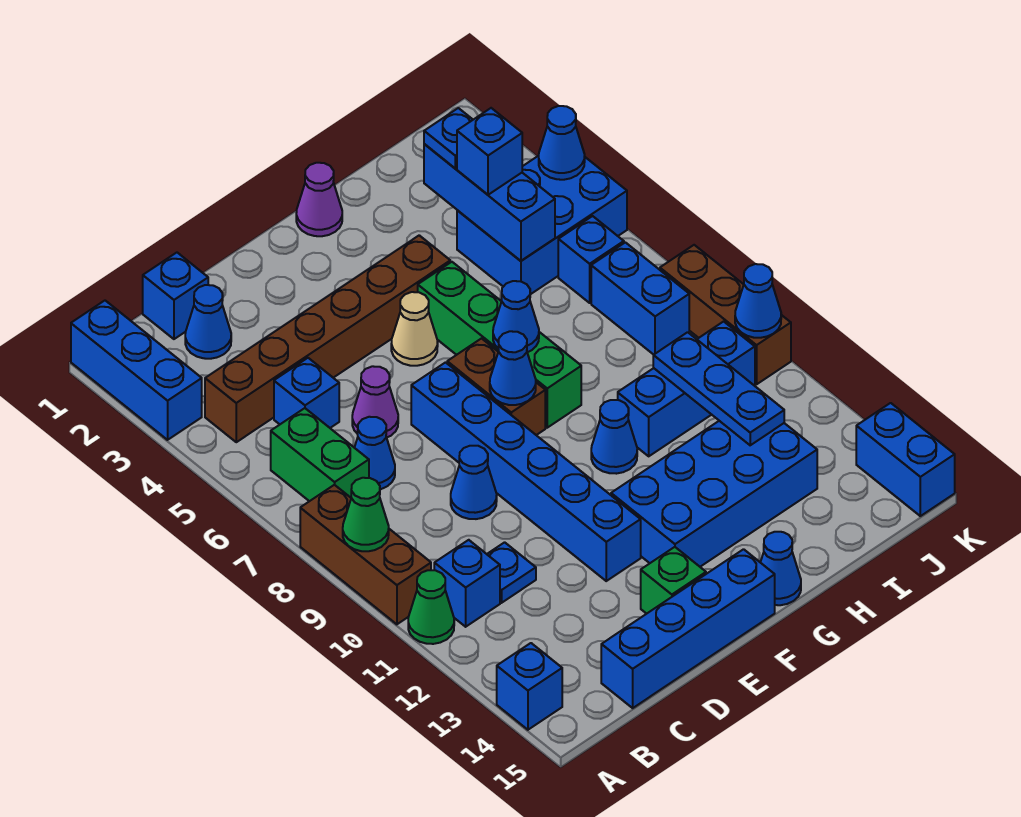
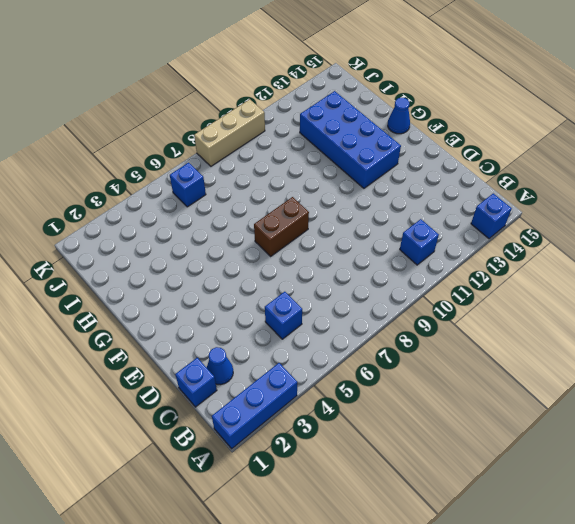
tan 1x3 brick [194,99,265,166] -> brown 1x3 brick [660,245,791,384]
none -> brown 1x3 brick [300,485,431,624]
none -> green 1x1 cone [408,570,454,644]
none -> brown 1x6 brick [205,235,450,442]
none -> green 1x2 brick [271,408,369,501]

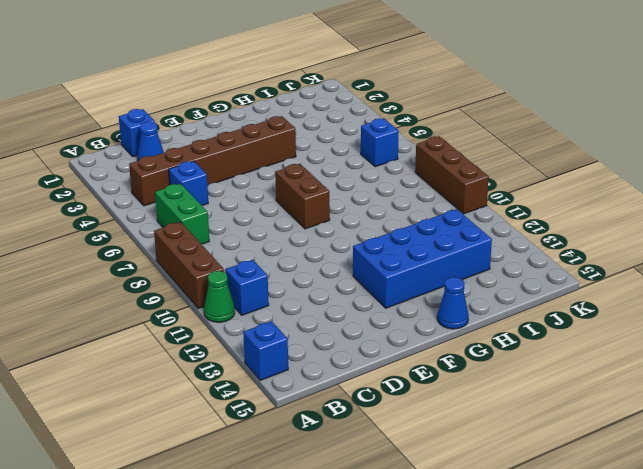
none -> blue 1x3 brick [71,301,202,440]
none -> blue 1x1 cone [354,417,395,489]
none -> blue 1x1 plate [487,542,536,603]
none -> blue 1x4 brick [601,549,775,708]

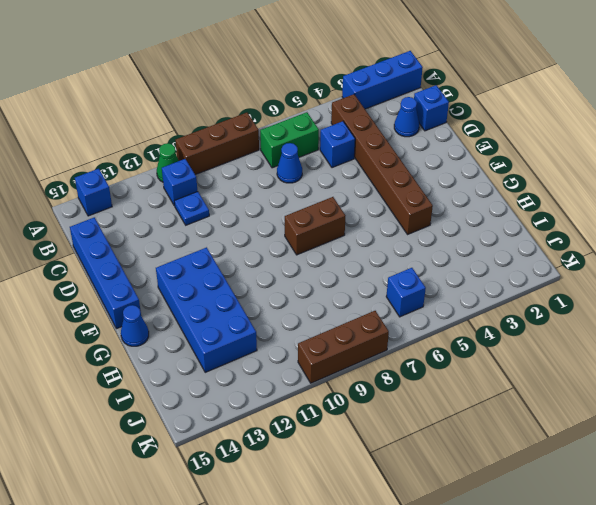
none -> purple 1x1 cone [352,366,398,438]
none -> blue 1x1 cone [451,446,497,519]
none -> blue 1x6 brick [411,363,641,581]
none -> green 1x1 brick [641,547,706,614]

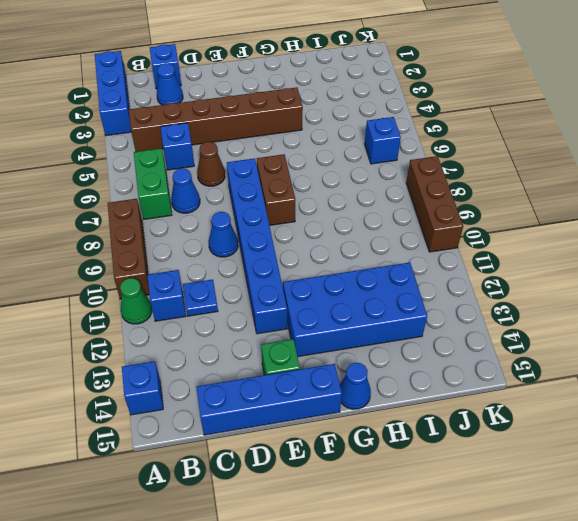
brown 1x1 cone [197,142,225,186] -> purple 1x1 cone [352,366,398,438]
none -> tan 1x1 cone [391,292,438,366]
none -> purple 1x1 cone [296,163,342,236]
none -> green 1x4 brick [418,262,581,428]
none -> blue 1x1 cone [591,400,637,474]

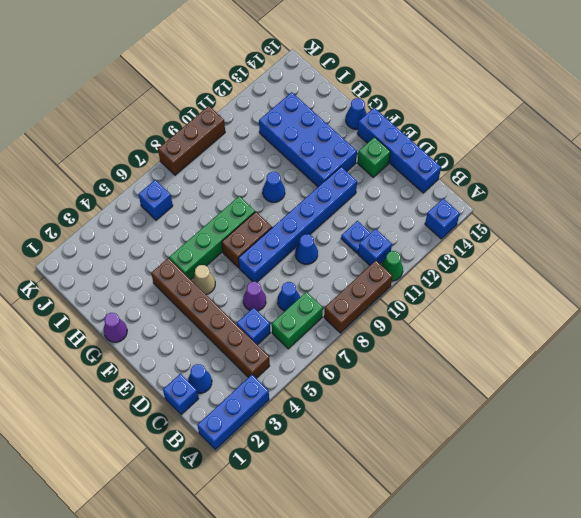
none -> blue 1x3 brick [618,321,755,456]
none -> blue 2x3 brick [457,156,627,294]
none -> blue 1x2 brick [591,242,689,355]
none -> blue 1x2 brick [856,403,955,516]

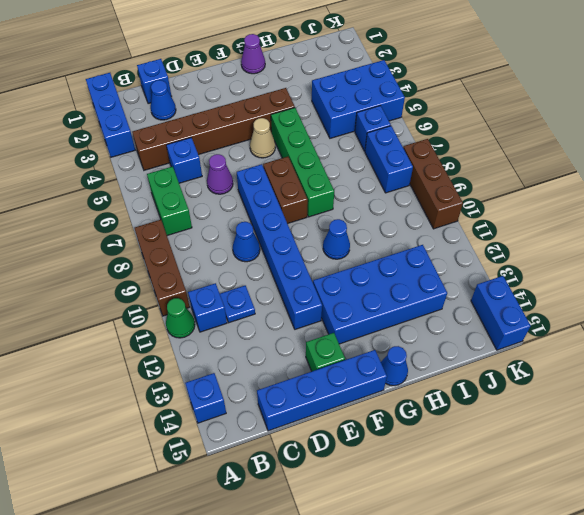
none -> blue 1x1 cone [354,417,395,489]
none -> blue 1x3 brick [618,321,755,456]
none -> green 1x1 cone [343,478,389,551]
none -> blue 1x1 cone [490,331,536,405]

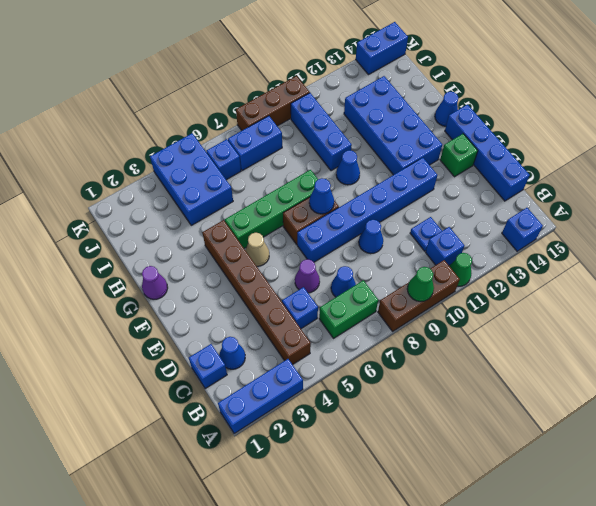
none -> blue 1x1 cone [493,281,539,352]
none -> blue 1x3 brick [424,144,555,261]
none -> blue 1x3 plate [653,332,784,445]
none -> blue 1x1 cone [539,106,585,180]

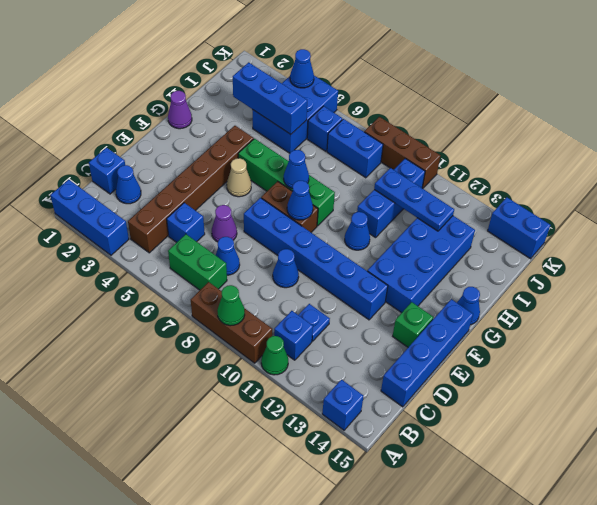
none -> blue 1x1 cone [735,264,781,338]
none -> blue 1x1 plate [424,108,473,168]
none -> blue 1x1 brick [457,108,522,195]

